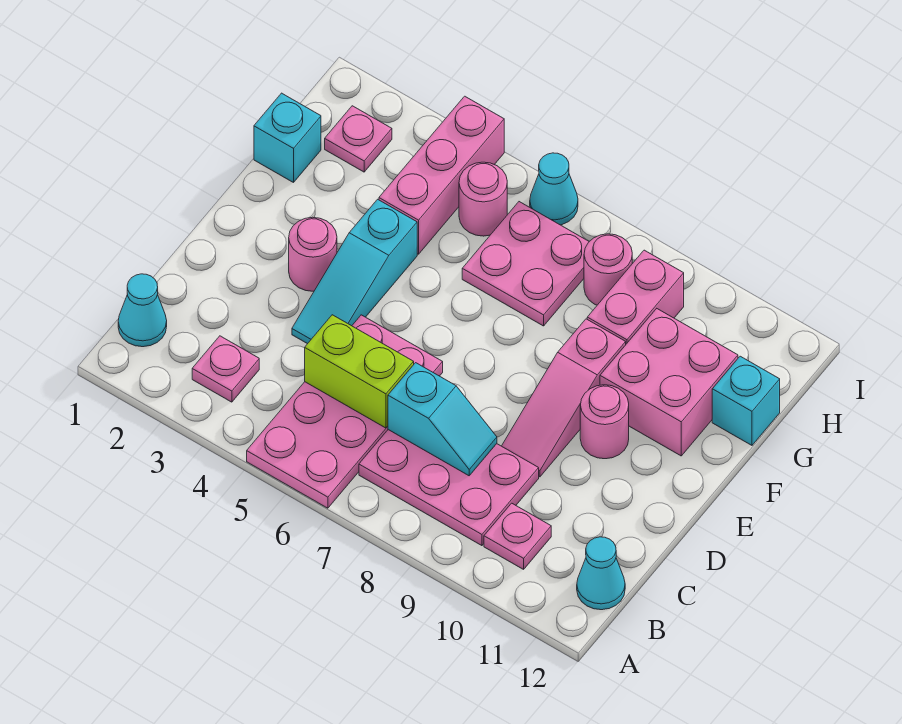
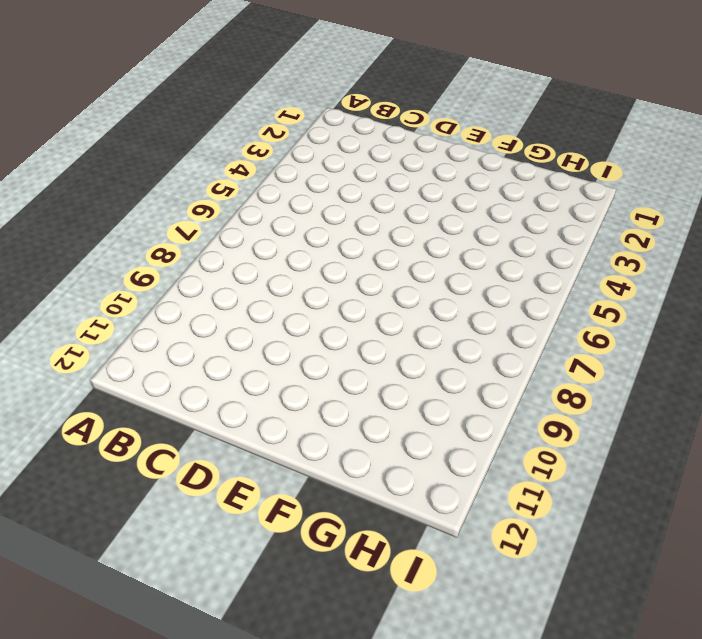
none -> pink 2x4 plate [247,315,443,508]
none -> cyan 1x1 cone [118,274,167,347]
none -> pink 1x1 plate [192,336,259,402]

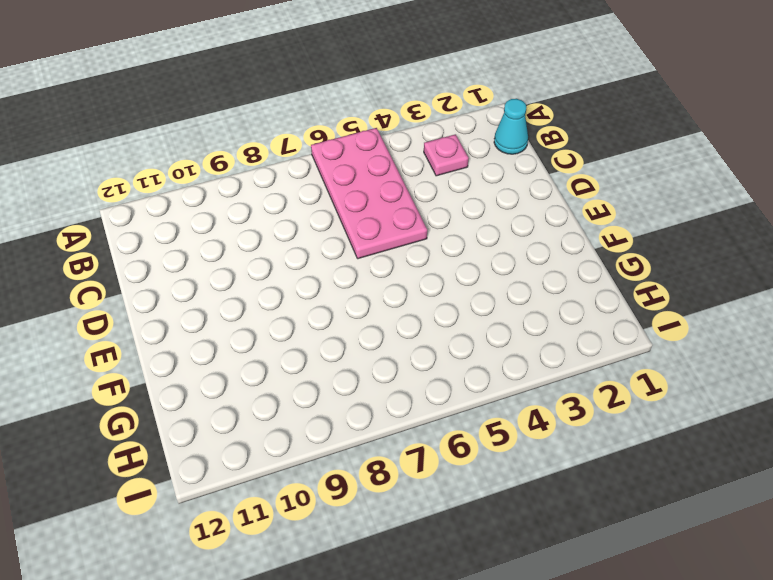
none -> pink 2x3 plate [359,430,539,546]
none -> pink 1x1 plate [484,503,551,569]
none -> cyan 1x1 cone [577,537,625,610]

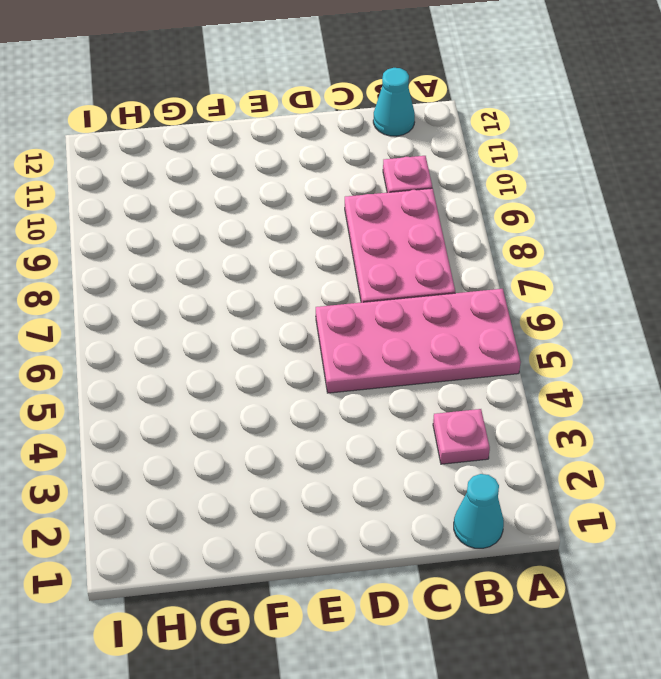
none -> cyan 1x3 slope [292,199,417,344]
none -> pink 1x3 slope [502,319,626,477]
none -> pink 1x1 round brick [289,217,337,291]

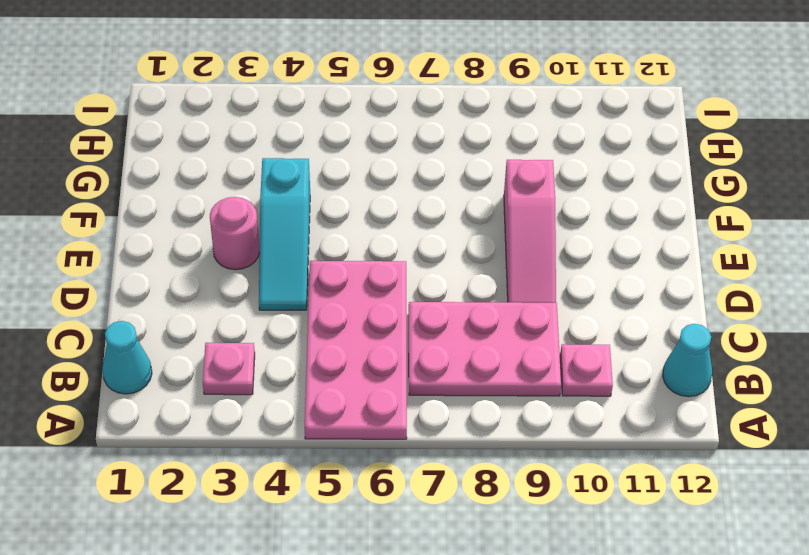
none -> pink 1x1 round brick [580,385,629,459]
none -> pink 2x2 brick [600,309,738,456]
none -> cyan 1x1 brick [254,93,321,183]

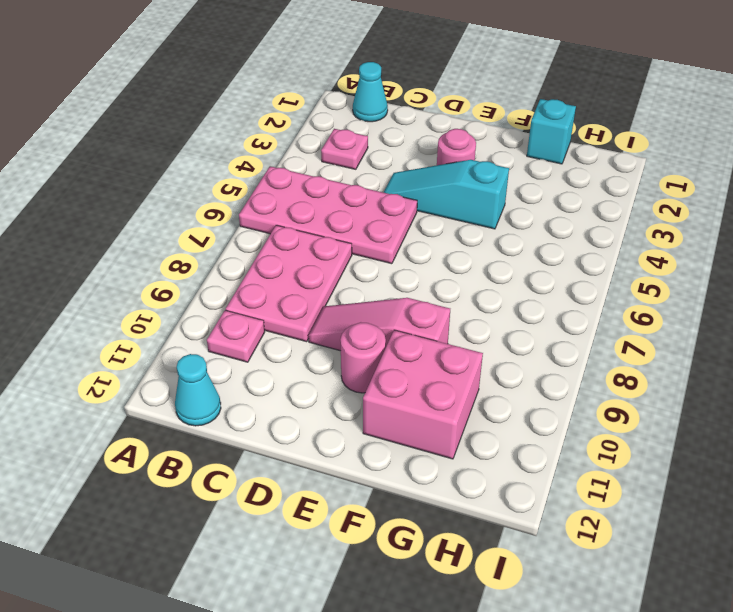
none -> pink 1x3 brick [379,96,504,254]
none -> pink 2x2 plate [462,202,589,326]
none -> pink 1x2 brick [587,250,684,344]

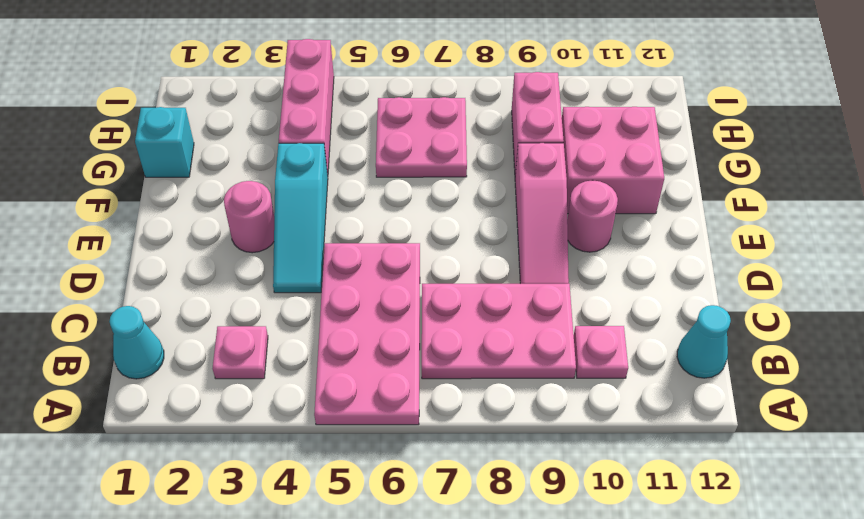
none -> cyan 1x1 brick [712,356,780,445]
none -> pink 1x1 plate [325,106,392,172]
none -> pink 1x1 round brick [459,162,507,236]

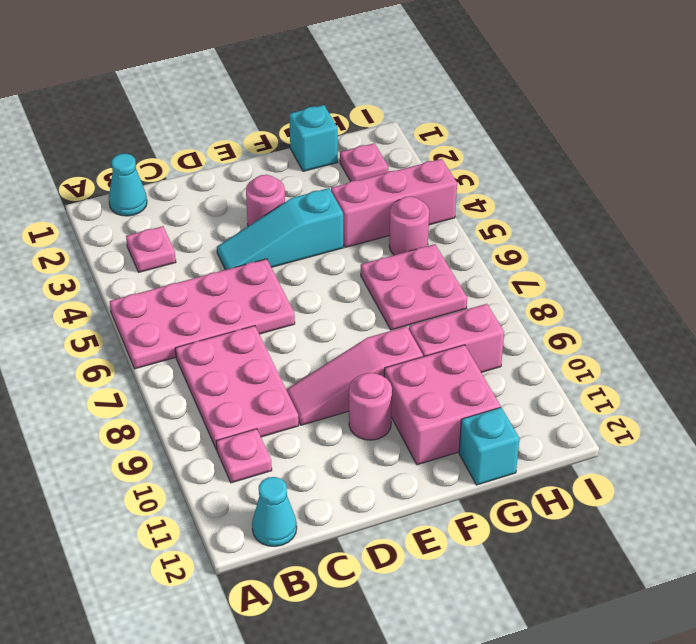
none -> pink 1x1 round brick [584,234,632,305]
none -> cyan 1x1 cone [530,153,578,225]
none -> lime 1x2 brick [305,315,414,428]

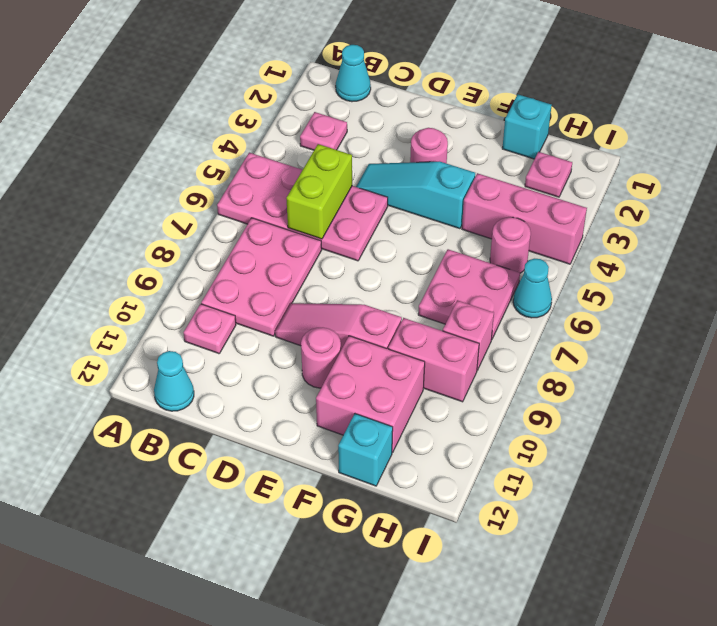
pink 1x1 brick [443,300,494,370] -> pink 1x1 round brick [584,234,632,305]
none -> cyan 1x2 slope [388,363,497,476]

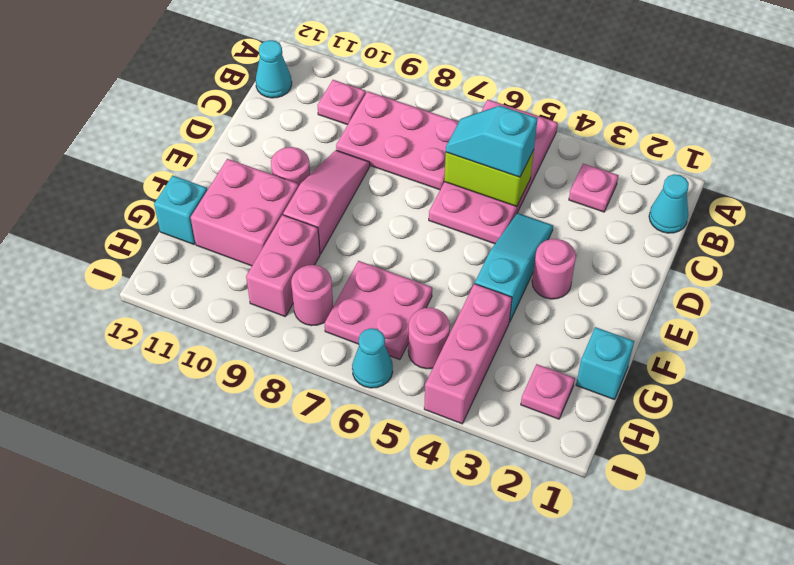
cyan 1x2 slope [446,106,538,177] -> cyan 1x2 slope moved to [388,363,497,476]

